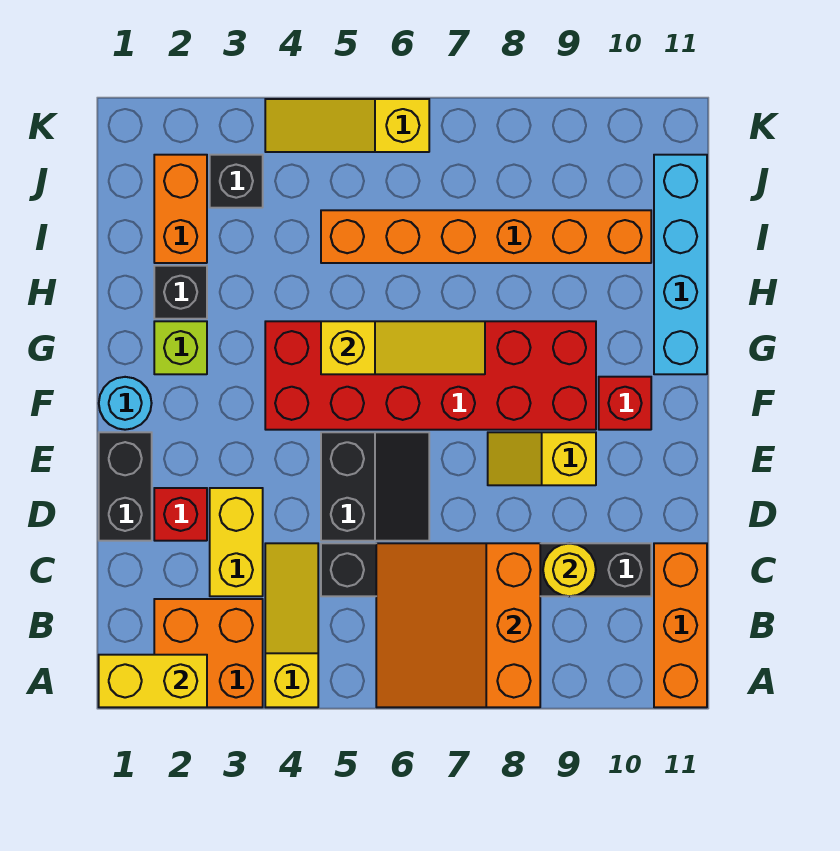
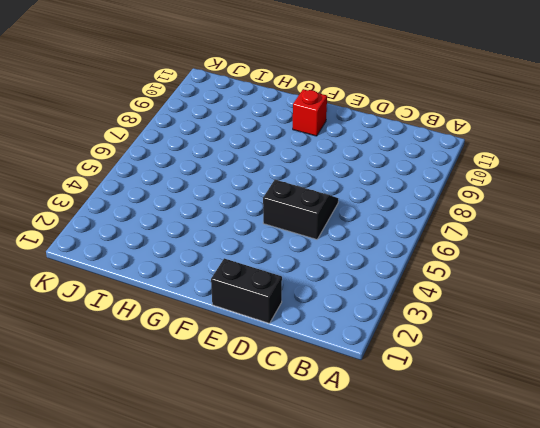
none -> orange 2x2 brick [154,599,263,707]
none -> yellow 1x3 slope [265,543,318,707]
none -> orange 1x3 brick [654,543,707,707]

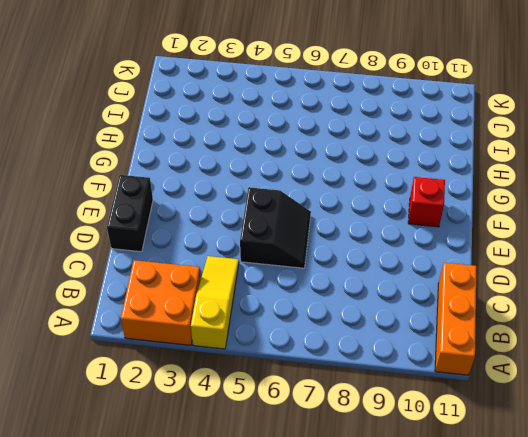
none -> yellow 1x2 brick [210,488,263,596]
none -> black 1x6 brick [321,543,651,596]
none -> red 1x1 brick [154,488,207,541]

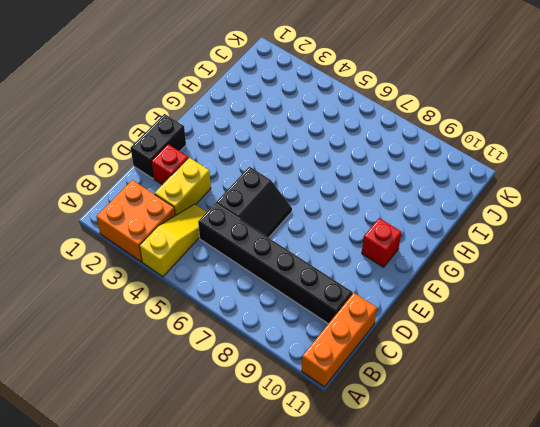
none -> yellow 1x2 slope [488,432,596,485]
none -> cyan 1x1 round brick [99,377,152,430]
none -> red 2x6 brick [265,321,596,430]

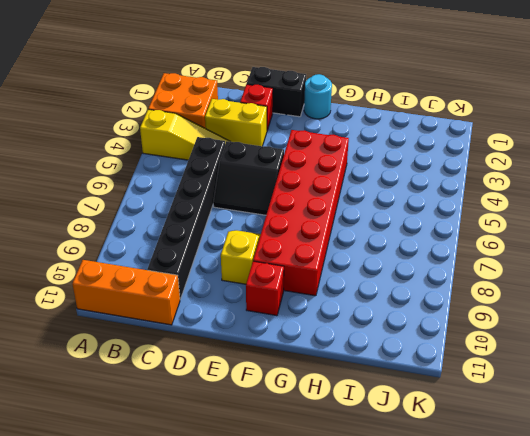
none -> lime 1x1 brick [154,321,207,374]
none -> cyan 1x4 brick [654,155,707,374]
none -> black 1x1 brick [154,266,207,319]

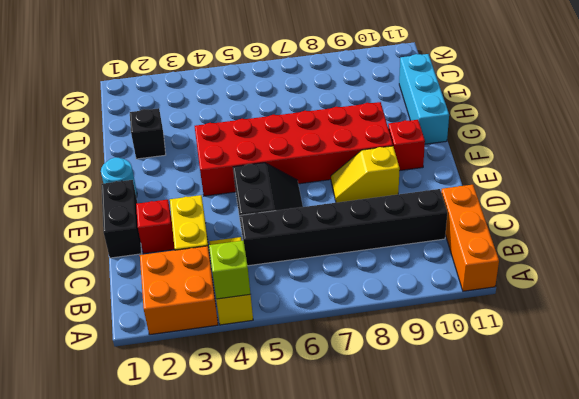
lime 1x1 brick [209,241,250,299] -> lime 1x1 brick moved to [154,321,207,374]
cyan 1x3 brick [399,54,449,144] -> cyan 1x4 brick [654,155,707,374]
none -> orange 1x2 brick [154,155,207,263]
none -> orange 1x6 brick [321,210,651,263]
none -> black 1x1 brick [210,155,263,208]

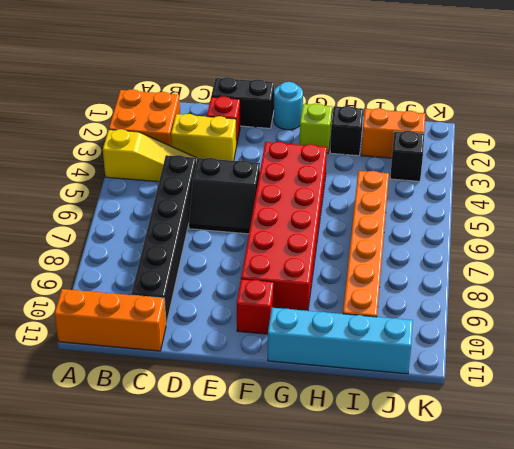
none -> yellow 1x2 slope [488,432,596,485]
none -> yellow 1x3 slope [265,99,429,152]
none -> yellow 1x2 brick [99,655,207,707]

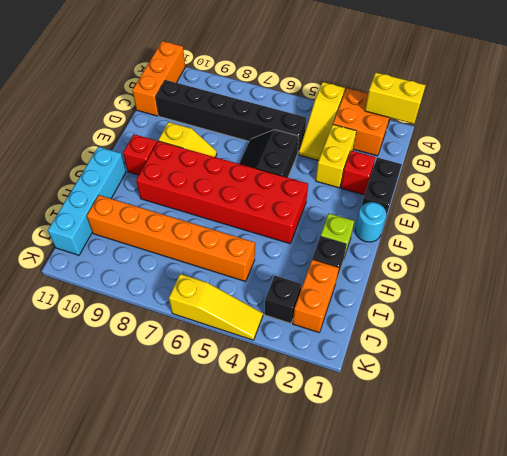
none -> orange 3x3 slope [376,543,540,707]
none -> yellow 1x1 round brick [543,543,596,596]
none -> yellow 1x3 slope [321,321,485,374]

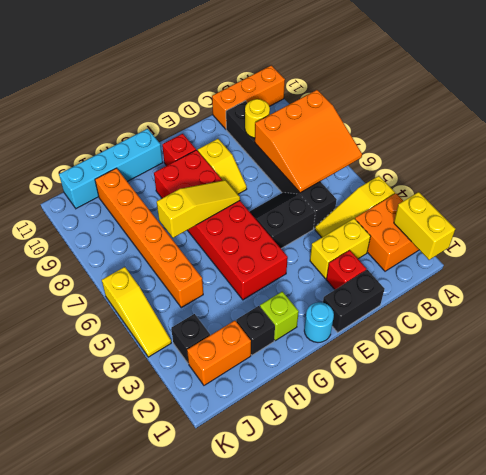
yellow 1x3 slope [157,180,240,238] -> yellow 1x3 slope turned to [321,321,485,374]

